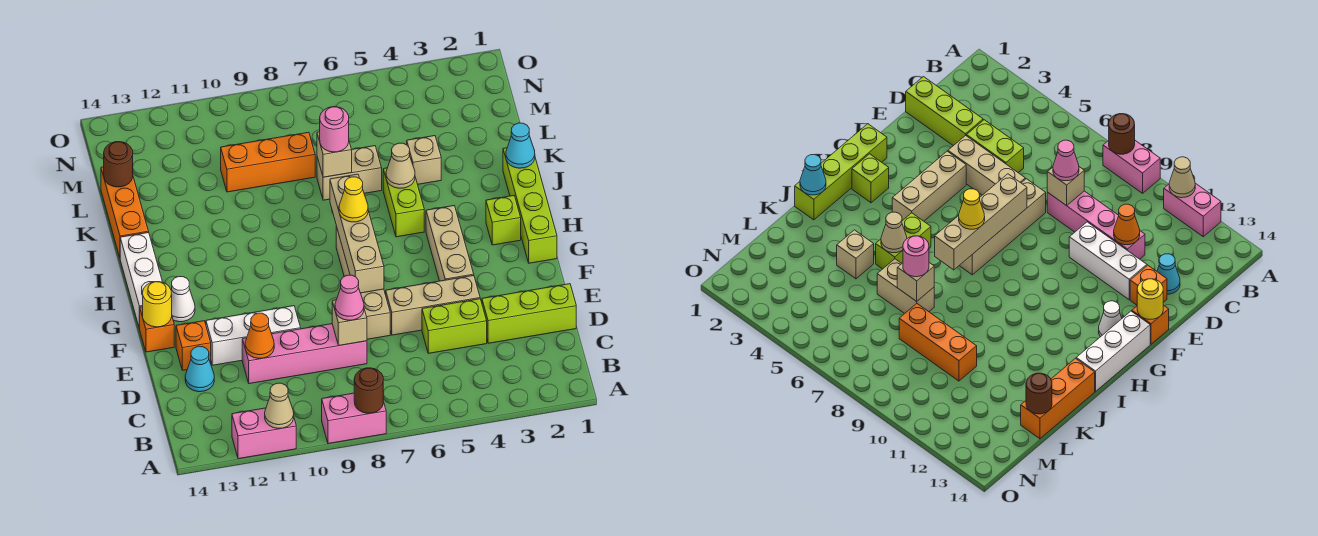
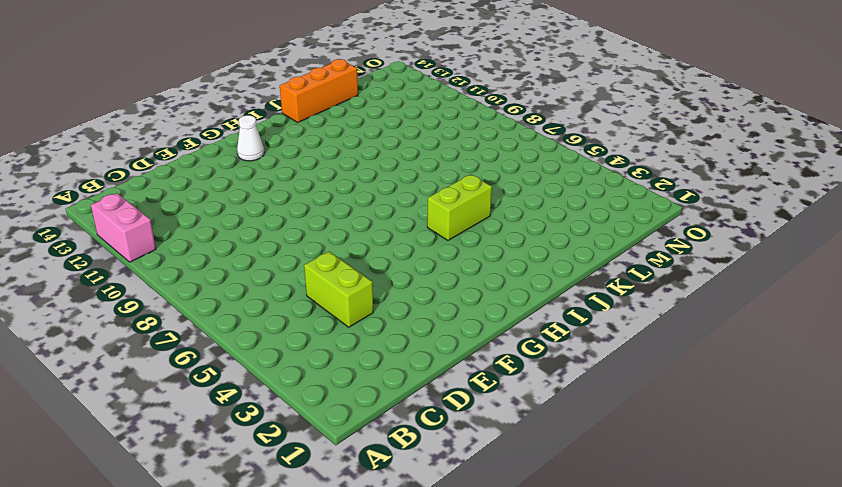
none -> pink 1x2 brick [322,393,386,444]
none -> lime 1x3 brick [482,284,576,343]
none -> pink 1x4 brick [242,324,367,384]
none -> cyan 1x1 cone [185,346,214,392]

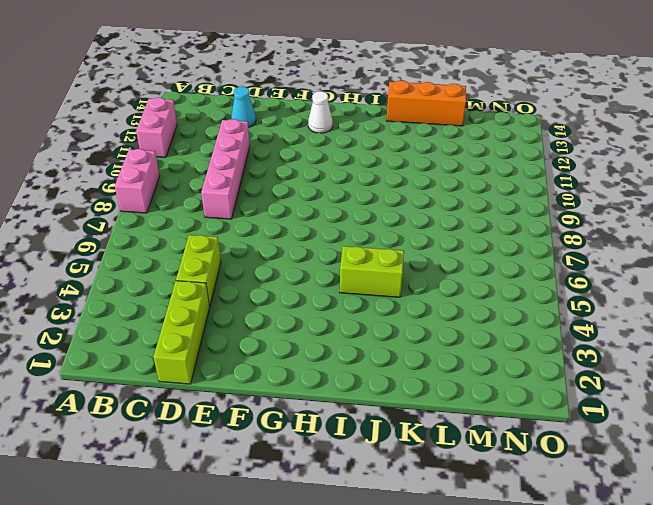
none -> tan 1x3 brick [386,275,480,335]
none -> tan 1x4 brick [336,226,390,339]
none -> white 1x3 brick [206,306,301,365]
none -> orange 1x1 brick [176,321,211,370]

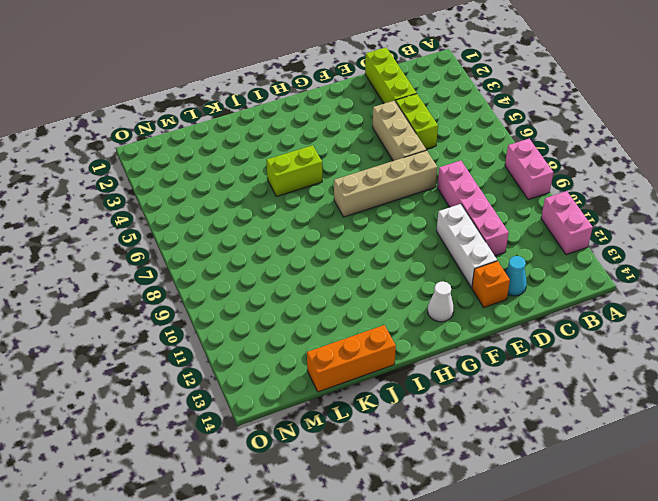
none -> tan 1x3 brick [426,206,474,281]
none -> orange 1x1 brick [140,307,174,352]
none -> lime 1x4 brick [503,148,557,263]
none -> white 1x3 brick [120,232,162,329]

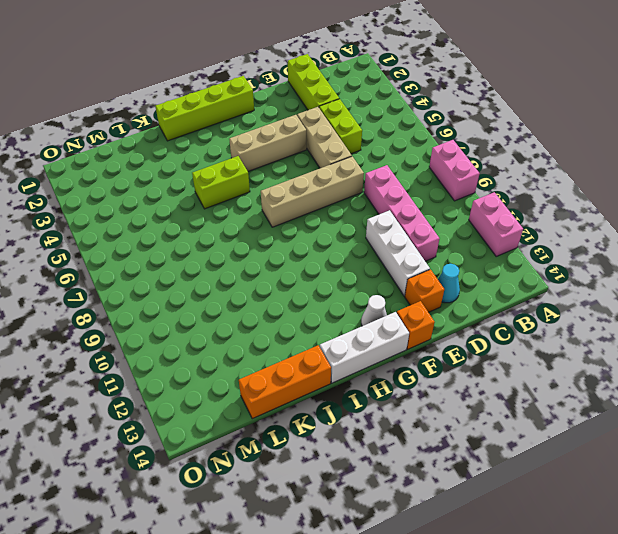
none -> lime 1x1 brick [486,196,521,245]
none -> tan 1x1 brick [407,136,441,184]
none -> tan 1x2 brick [317,146,382,200]
none -> orange 1x3 brick [221,132,315,192]

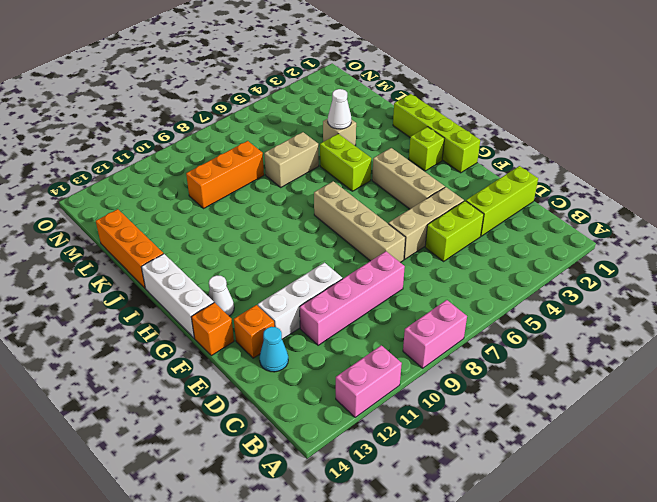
white 1x1 cone [328,89,351,129] -> none
none -> brown 1x1 round brick [354,368,383,413]
none -> tan 1x1 cone [265,383,294,428]
none -> tan 1x1 brick [332,300,367,346]
none -> orange 1x1 cone [245,313,274,358]

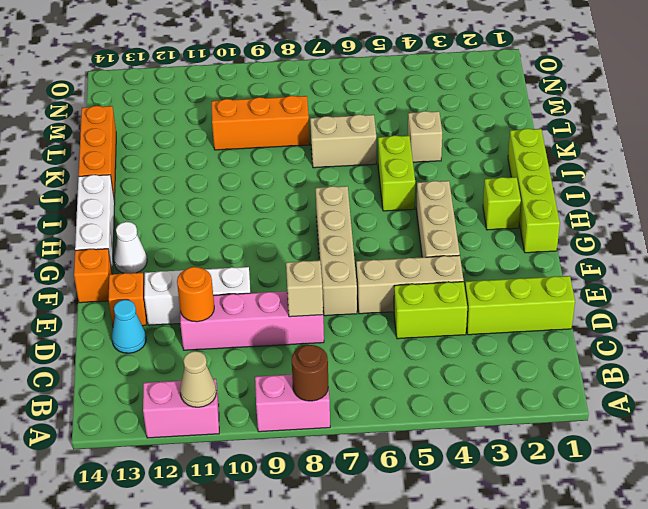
orange 1x1 round brick [177,267,214,322] -> orange 1x1 cone [245,313,274,358]
none -> tan 1x4 brick [330,174,384,293]
none -> yellow 1x1 round brick [143,282,172,327]
none -> cyan 1x1 cone [506,123,535,168]
none -> tan 1x1 cone [386,143,415,188]

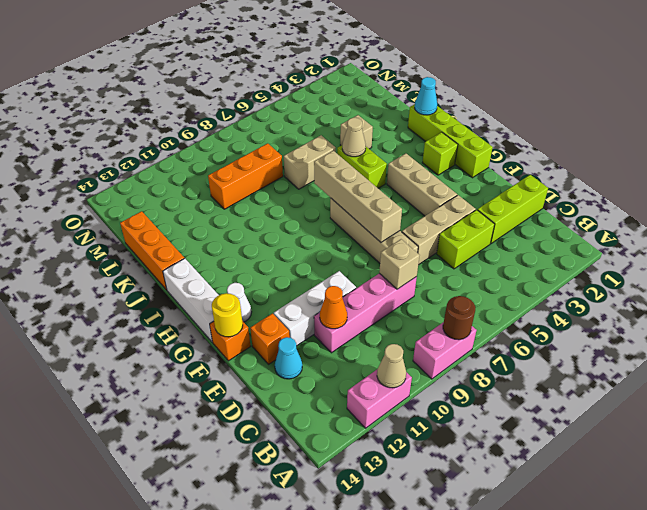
none -> tan 1x1 brick [317,132,352,177]
none -> brown 1x1 round brick [104,142,133,187]
none -> pink 1x1 cone [335,275,364,320]
none -> yellow 1x1 cone [339,177,368,222]

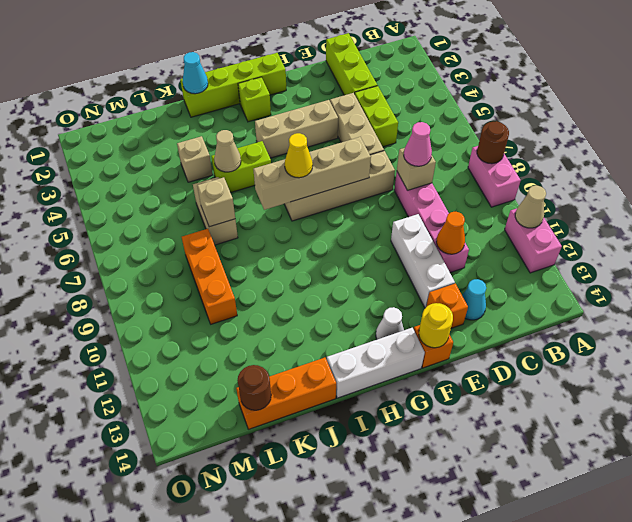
none -> pink 1x1 round brick [320,107,349,152]

